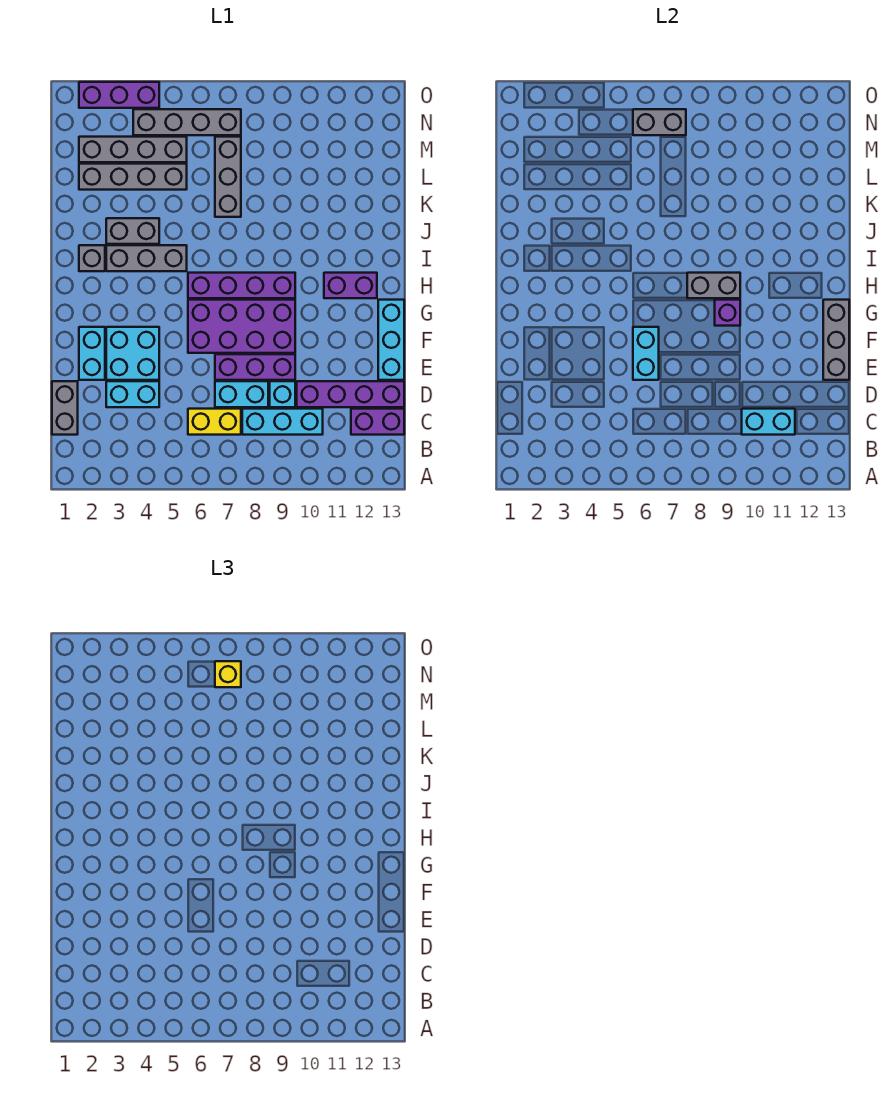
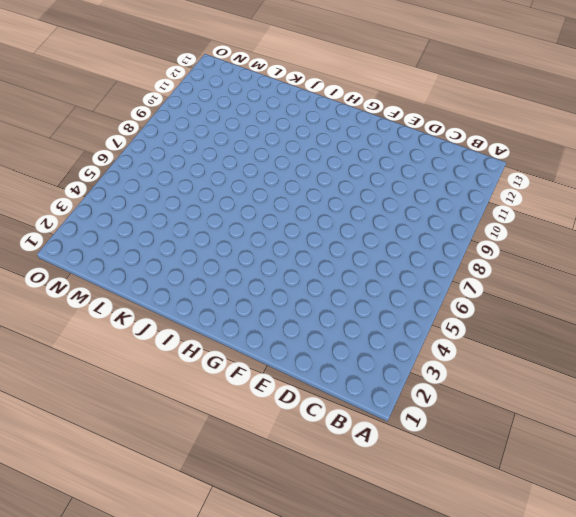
none -> grey 1x2 brick [52,381,78,435]
none -> yellow 1x2 brick [188,409,241,435]
none -> cyan 1x3 brick [242,409,323,435]
none -> purple 1x2 brick [351,409,404,435]

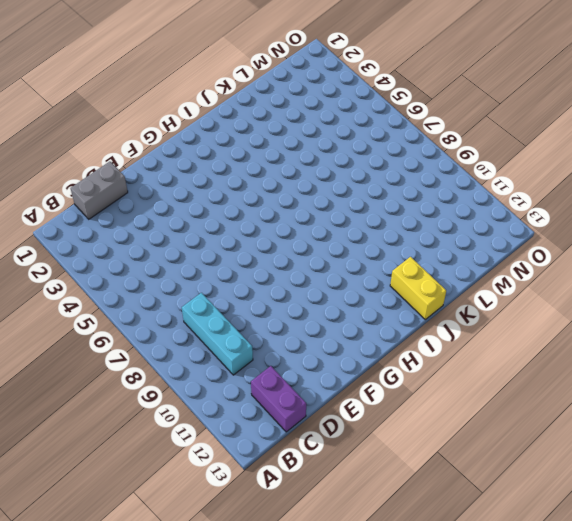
yellow 1x2 brick [390,257,446,319] -> yellow 1x2 brick moved to [188,409,241,435]
none -> cyan 1x2 brick [106,381,159,407]
none -> cyan 1x2 brick [215,381,268,407]
none -> cyan 1x1 brick [270,381,295,407]
none -> purple 1x4 brick [297,381,404,407]

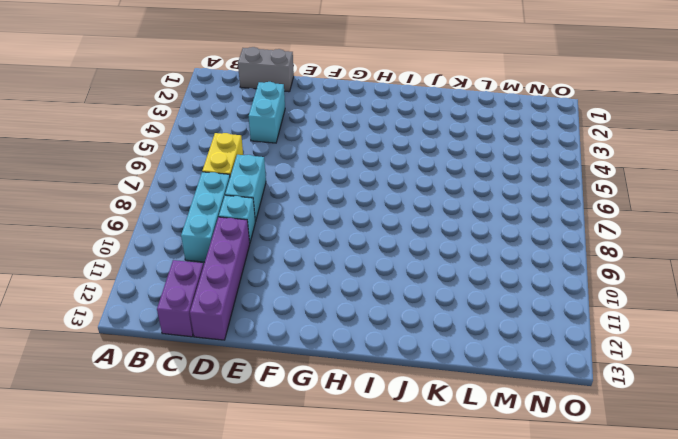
none -> cyan 1x2 brick [79,327,105,380]
none -> cyan 2x2 brick [106,327,159,380]
none -> purple 1x3 brick [215,354,295,380]
none -> cyan 1x3 brick [378,300,404,380]

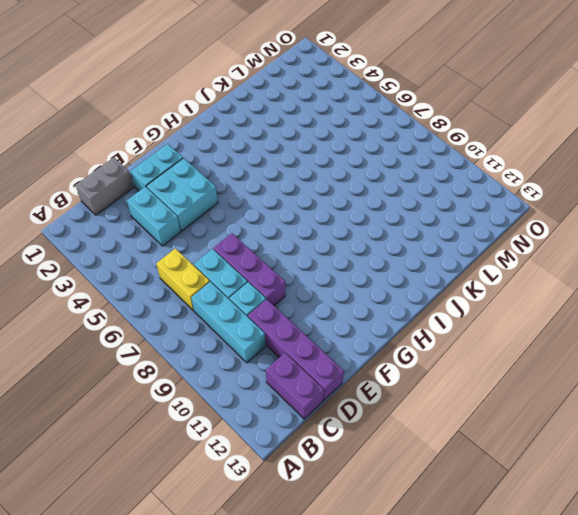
none -> cyan 1x3 brick [378,300,404,380]
none -> purple 2x4 brick [188,300,295,353]
none -> purple 1x4 brick [188,273,295,298]
none -> purple 1x2 brick [324,273,377,298]

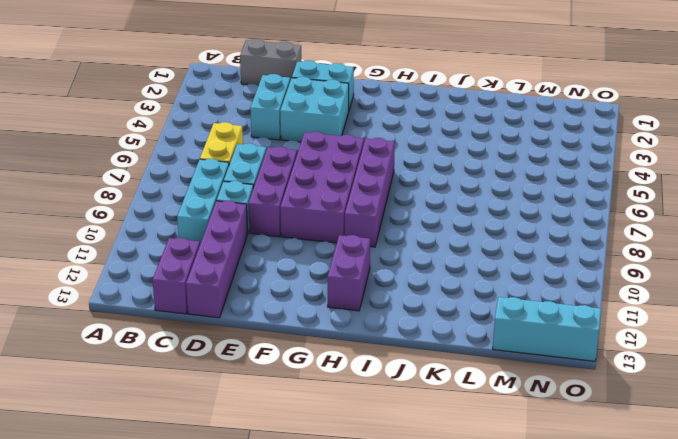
cyan 1x3 brick [493,297,601,361] -> cyan 1x3 brick moved to [378,300,404,380]
none -> grey 1x1 brick [79,245,105,271]
none -> grey 1x3 brick [106,245,187,271]
none -> grey 1x2 brick [106,218,159,244]
none -> grey 1x3 brick [215,137,241,217]

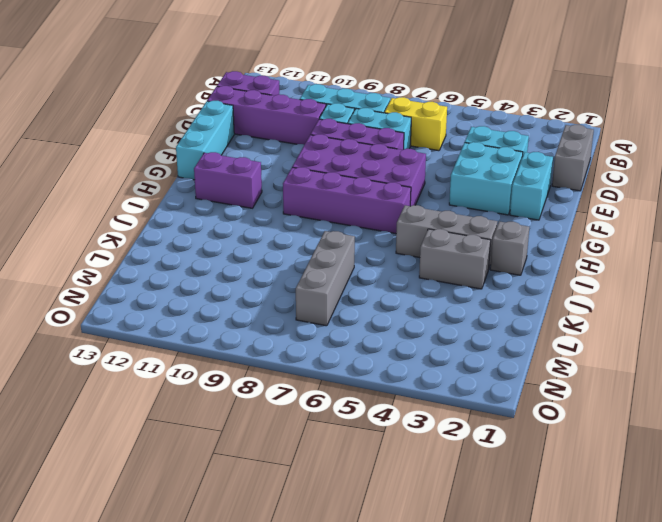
none -> grey 1x4 brick [79,164,187,190]
none -> grey 1x4 brick [79,137,187,162]
none -> grey 1x4 brick [133,109,241,135]
none -> purple 1x3 brick [79,82,159,108]

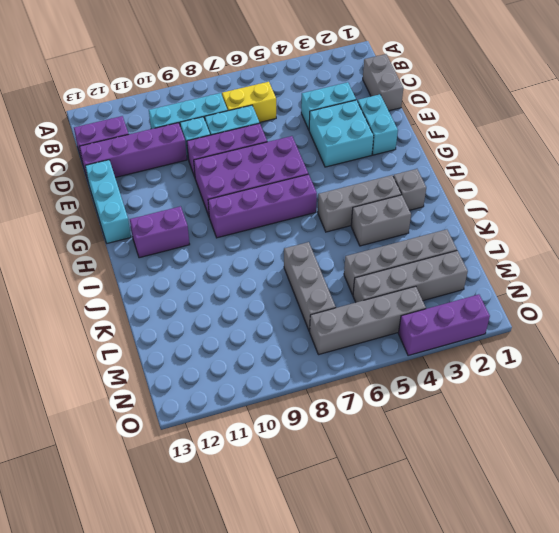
none -> cyan 1x2 brick [742,409,795,435]
none -> cyan 1x2 brick [633,327,659,380]
none -> grey 1x3 brick [823,300,849,380]
none -> purple 1x1 brick [715,300,740,326]

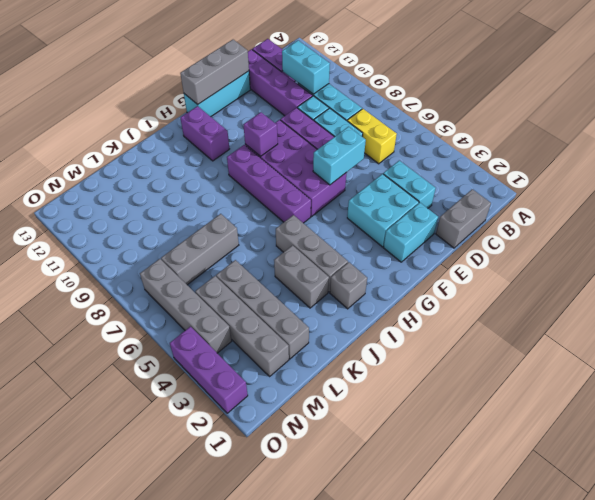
none -> grey 1x2 brick [687,273,740,298]
none -> grey 1x2 brick [633,109,686,135]
none -> yellow 1x1 brick [215,661,241,687]

